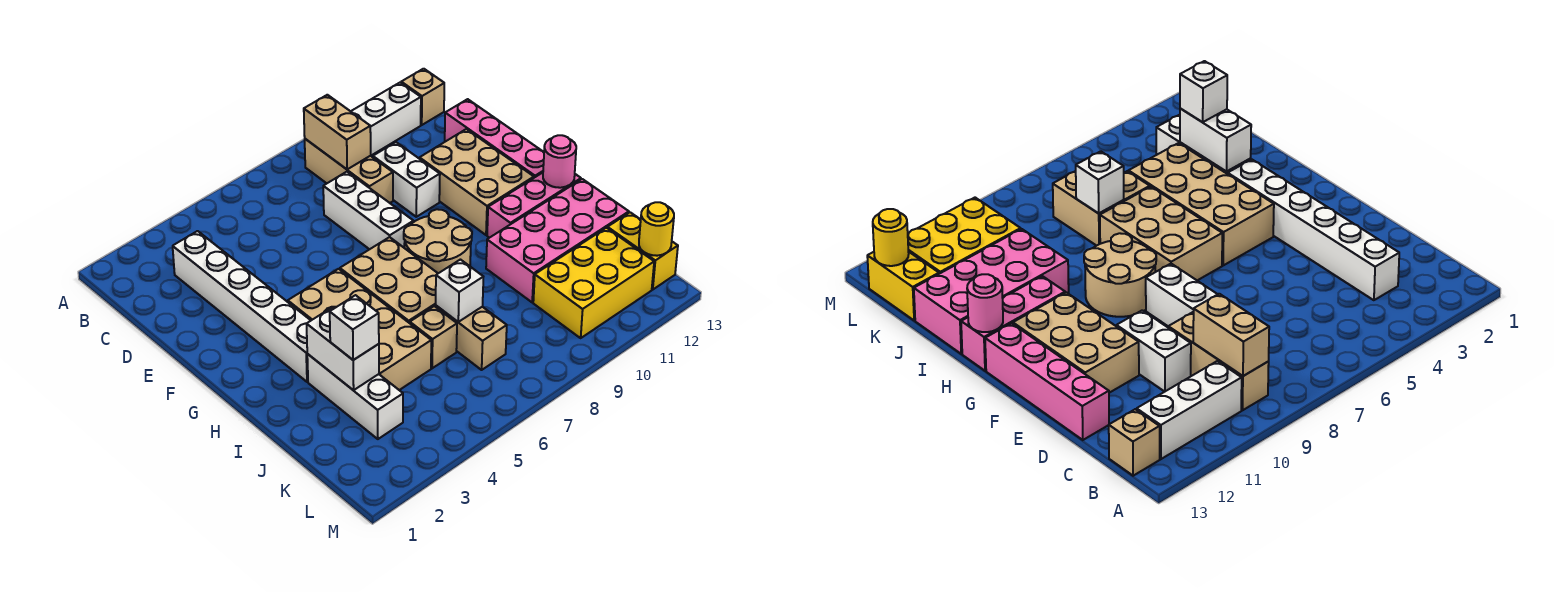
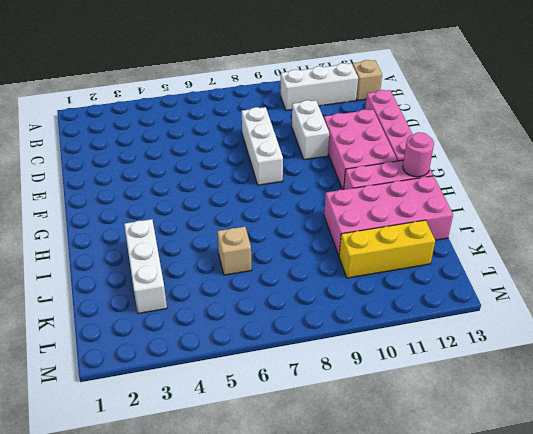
pink 2x3 brick [324,109,397,190] -> tan 2x3 brick [420,129,534,235]
yellow 1x3 brick [339,220,435,278] -> yellow 2x3 brick [533,228,654,338]
none -> tan 1x3 brick [305,139,393,203]
none -> white 1x6 brick [173,231,311,382]
none -> tan 2x4 brick [288,269,431,390]

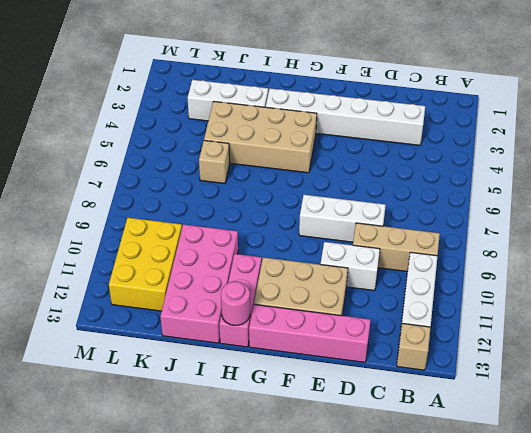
none -> tan 2x3 brick [340,237,438,323]
none -> tan 2x2 round brick [404,209,472,273]
none -> tan 1x2 brick [436,306,507,370]

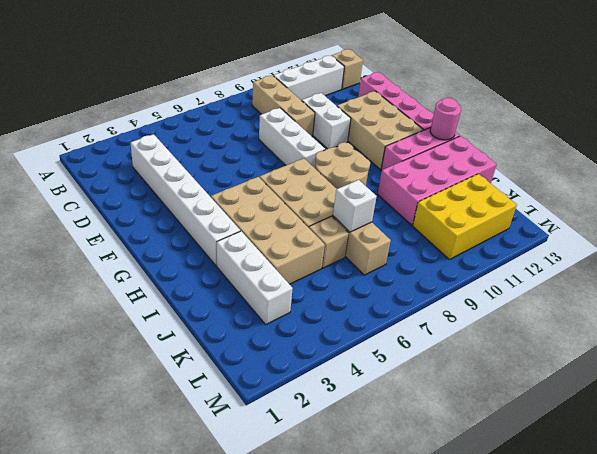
none -> yellow 1x2 brick [607,212,678,289]
none -> tan 1x2 brick [304,95,371,169]
none -> white 1x2 brick [307,308,379,390]

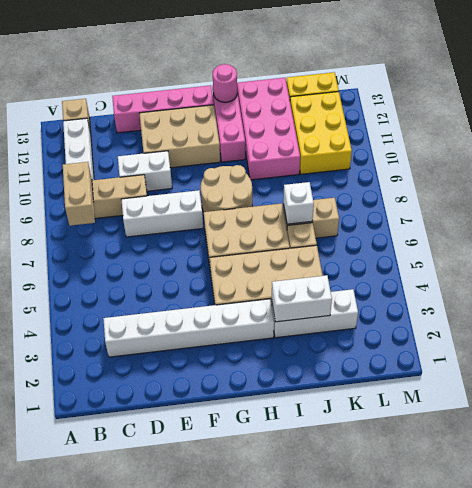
tan 1x2 brick [63,162,95,226] -> tan 1x2 brick turned to [304,95,371,169]
none -> yellow 1x1 round brick [639,202,674,256]
none -> white 1x1 brick [330,295,379,360]

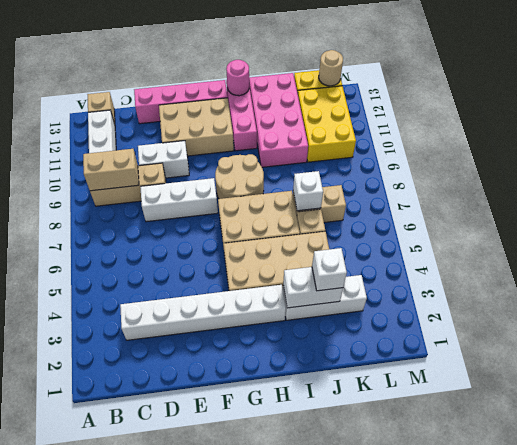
tan 1x1 round brick [319,50,343,86] -> yellow 1x1 round brick [639,202,674,256]

